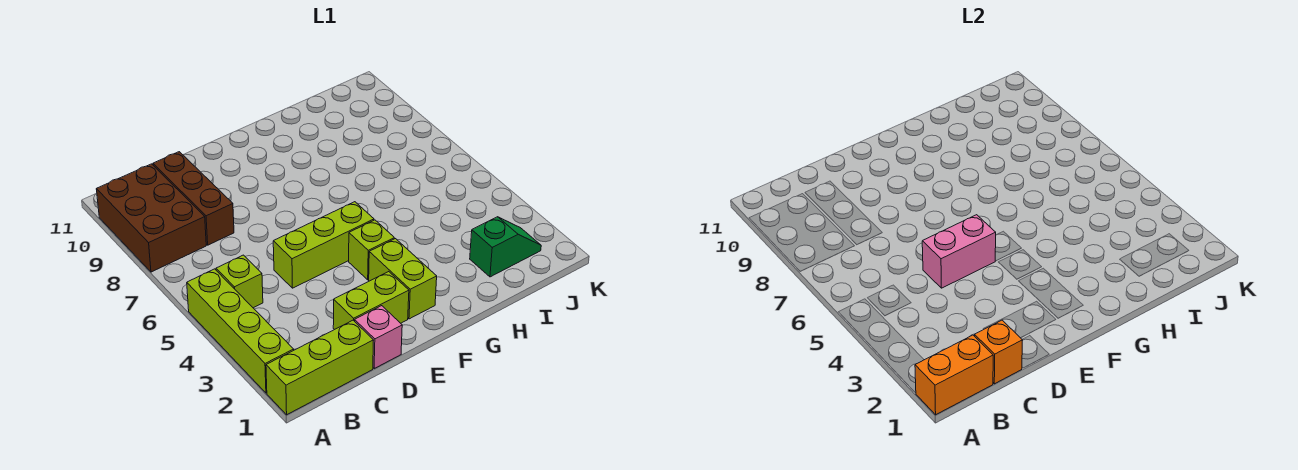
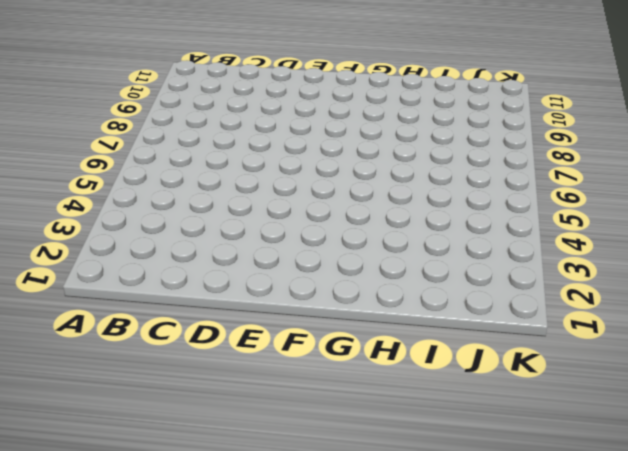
none -> lime 1x3 brick [266,320,374,415]
none -> lime 1x4 brick [187,269,294,393]
none -> brown 2x3 brick [96,164,206,272]

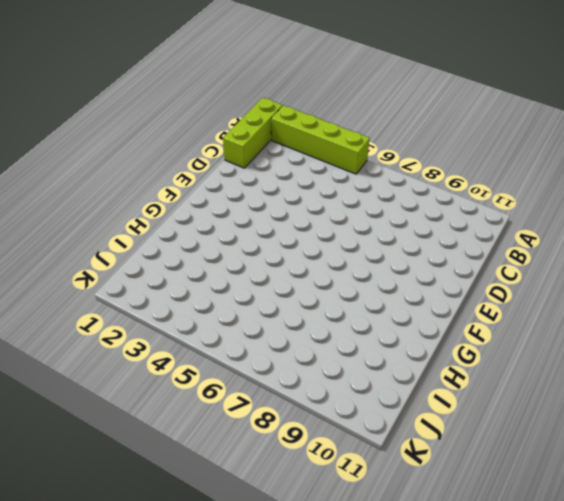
none -> brown 2x3 brick [96,164,206,272]
none -> lime 1x1 brick [216,255,263,308]
none -> brown 1x3 brick [153,152,234,245]

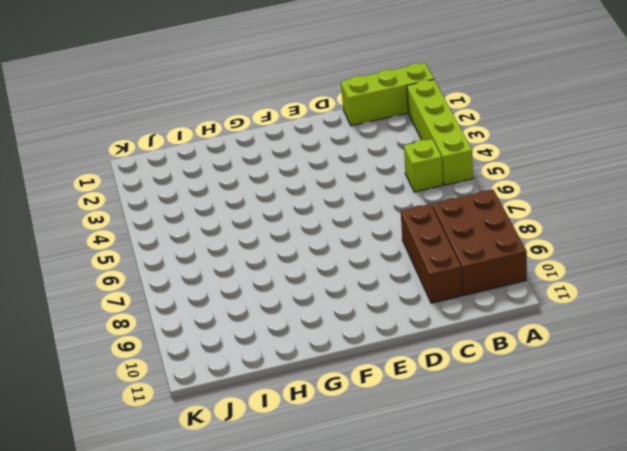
none -> pink 1x1 brick [355,306,402,368]
none -> lime 1x2 brick [333,272,409,330]
none -> lime 1x3 brick [273,202,374,288]

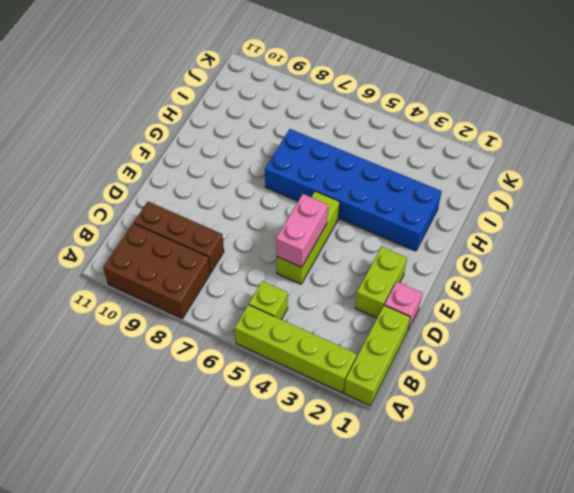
blue 2x6 brick [265,129,442,251] -> none
none -> lime 1x2 brick [369,239,437,319]
none -> lime 1x1 brick [349,220,394,280]
none -> green 1x2 slope [470,217,541,277]

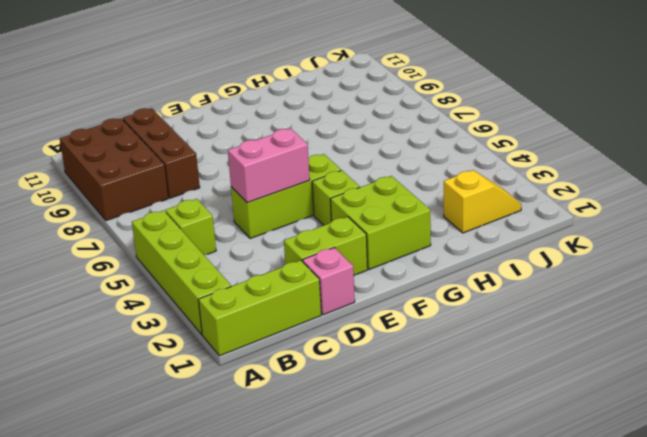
lime 2x2 brick [331,176,431,269] -> lime 1x2 brick [369,239,437,319]
yellow 1x2 slope [444,170,521,233] -> green 1x2 slope [470,217,541,277]
none -> orange 1x2 brick [915,335,993,415]
none -> orange 1x1 brick [975,320,1023,384]

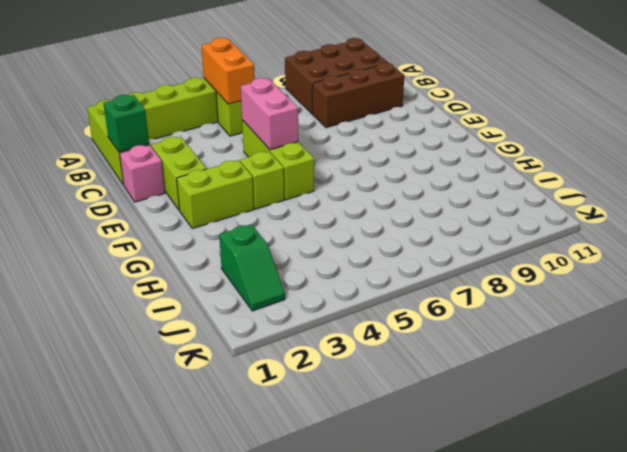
orange 1x2 brick [202,38,255,104] -> orange 1x2 brick moved to [915,335,993,415]
green 1x1 brick [104,95,149,152] -> orange 1x1 brick [975,320,1023,384]

